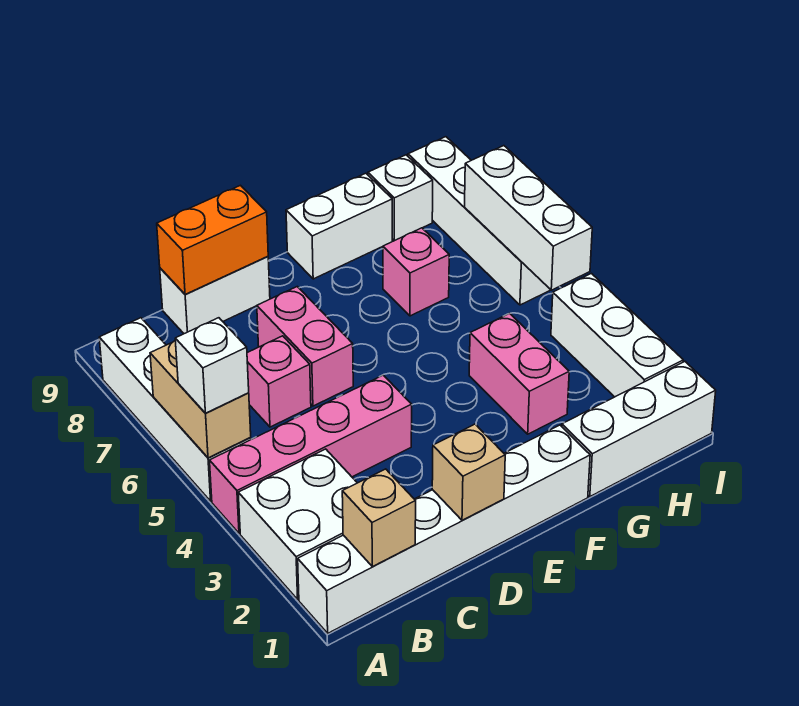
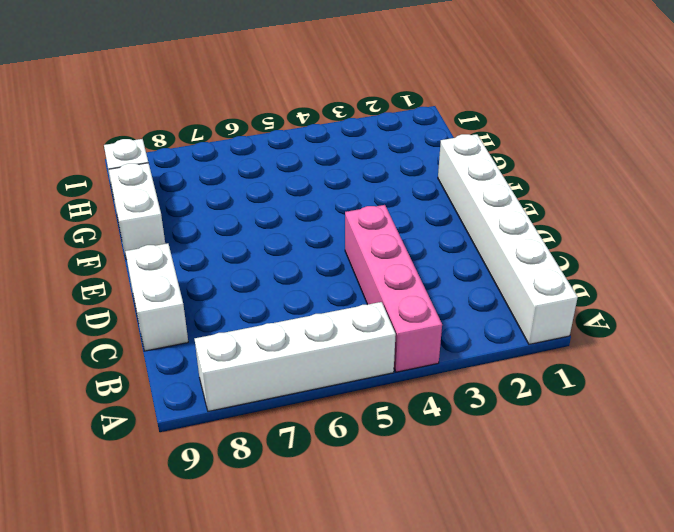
none -> white 2x2 brick [238,449,357,599]
none -> pink 1x1 brick [247,336,311,427]
none -> pink 1x2 brick [257,287,353,406]

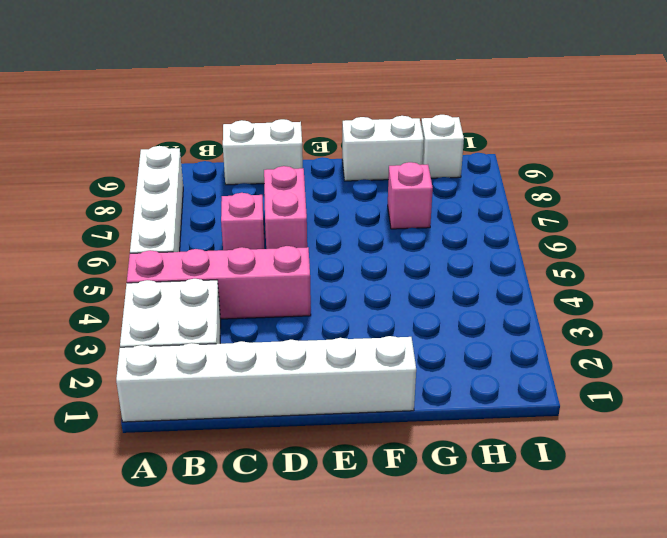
none -> white 1x3 brick [562,362,716,497]
none -> pink 1x2 brick [469,313,569,434]
none -> white 1x3 brick [551,273,683,397]

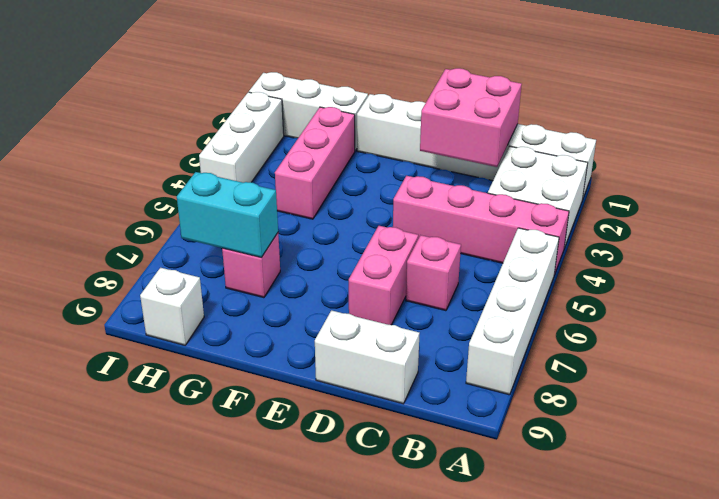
pink 2x2 brick [420,68,522,167] -> tan 1x1 brick [432,424,505,521]
pink 1x3 brick [275,107,355,219] -> pink 1x2 brick [469,313,569,434]
cyan 1x2 brick [177,172,278,257] -> none
none -> white 1x2 brick [286,173,392,279]
none -> white 1x4 brick [408,137,550,305]
none -> tan 1x2 brick [150,341,251,458]

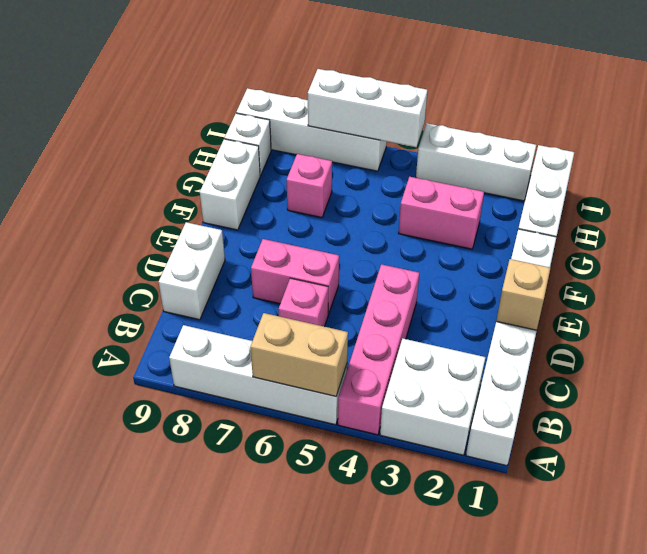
none -> tan 1x1 brick [342,469,416,567]
none -> orange 1x2 brick [157,185,268,294]
none -> white 1x1 brick [175,318,249,413]

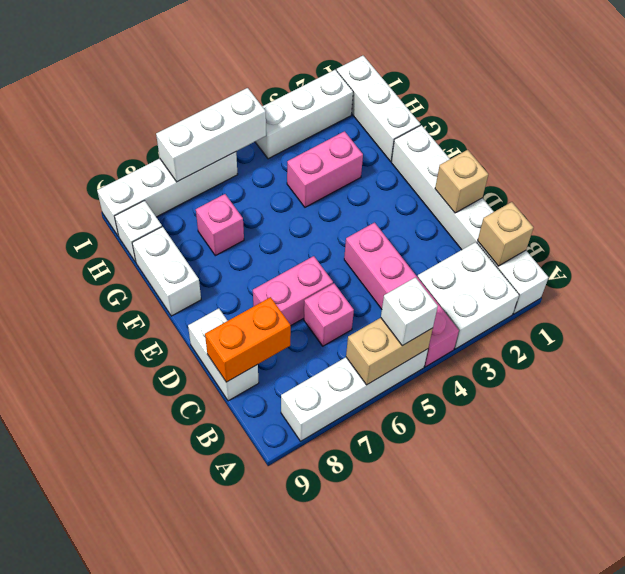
orange 1x2 brick [205,297,291,382] -> orange 1x2 brick turned to [157,185,268,294]

